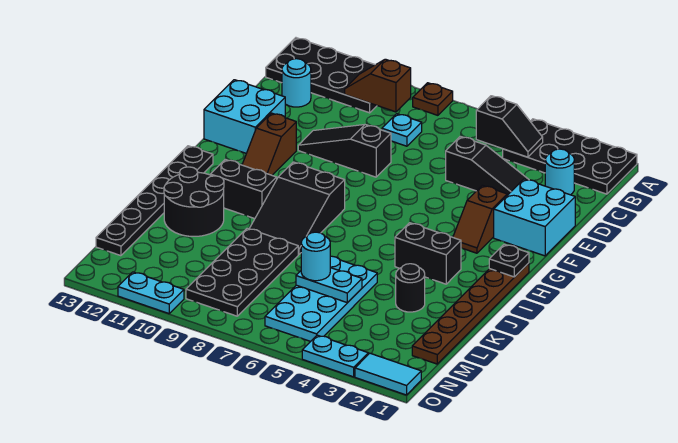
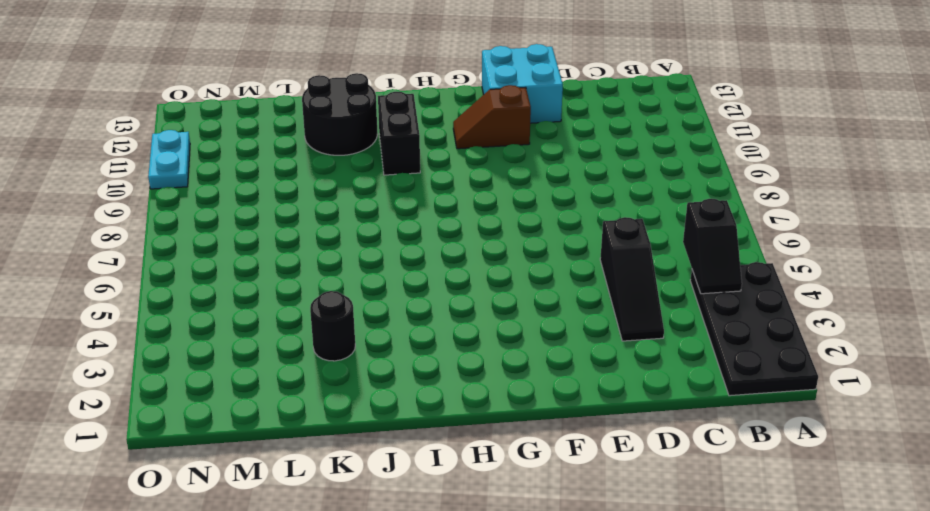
none -> brown 1x1 plate [413,83,453,115]
none -> black 2x4 plate [266,38,377,113]
none -> cyan 1x1 round brick [545,149,574,195]

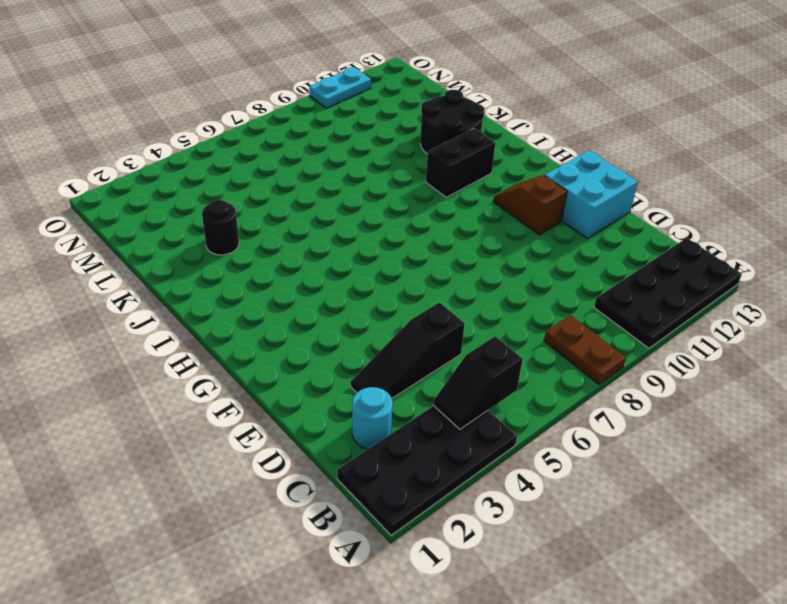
brown 1x2 plate [544,315,626,384] -> brown 1x1 plate [413,83,453,115]
none -> cyan 1x1 plate [382,114,422,146]
none -> cyan 1x1 round brick [282,59,311,107]
none -> cyan 2x2 brick [494,179,575,256]

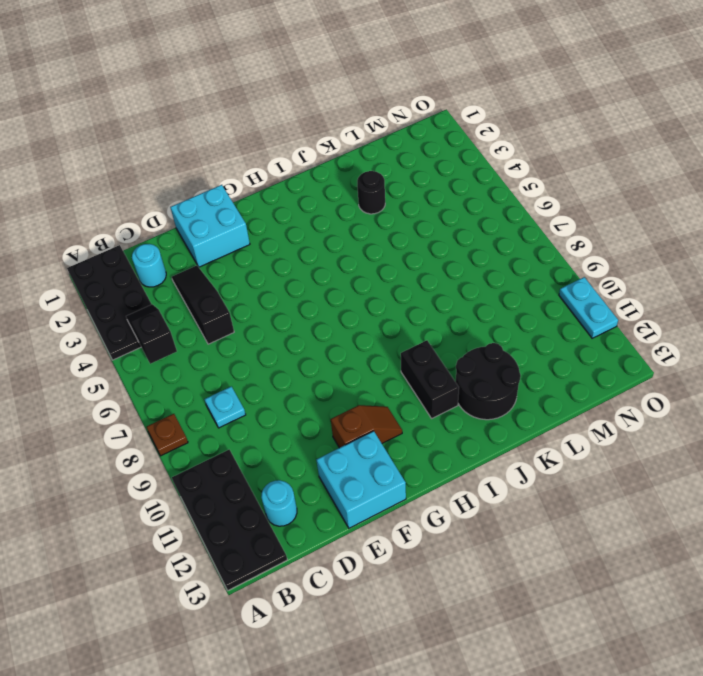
none -> black 1x3 slope [298,125,391,177]
none -> brown 1x2 slope [453,185,507,253]
none -> brown 1x6 plate [412,263,529,364]

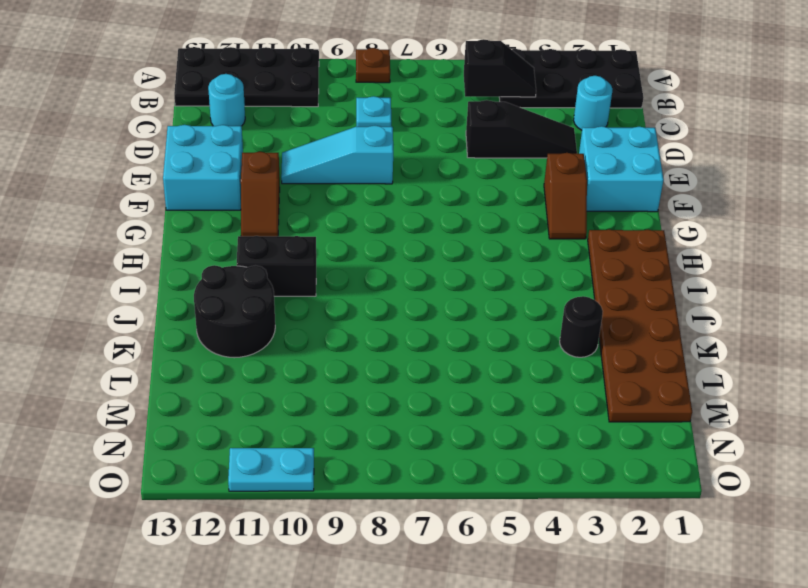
cyan 1x3 slope [281,126,393,184] -> black 1x3 slope [298,125,391,177]
brown 2x6 plate [588,230,692,422] -> brown 1x6 plate [412,263,529,364]
none -> black 2x3 slope [249,162,345,254]
none -> black 1x6 plate [96,146,213,256]
none -> black 1x2 brick [395,223,461,284]

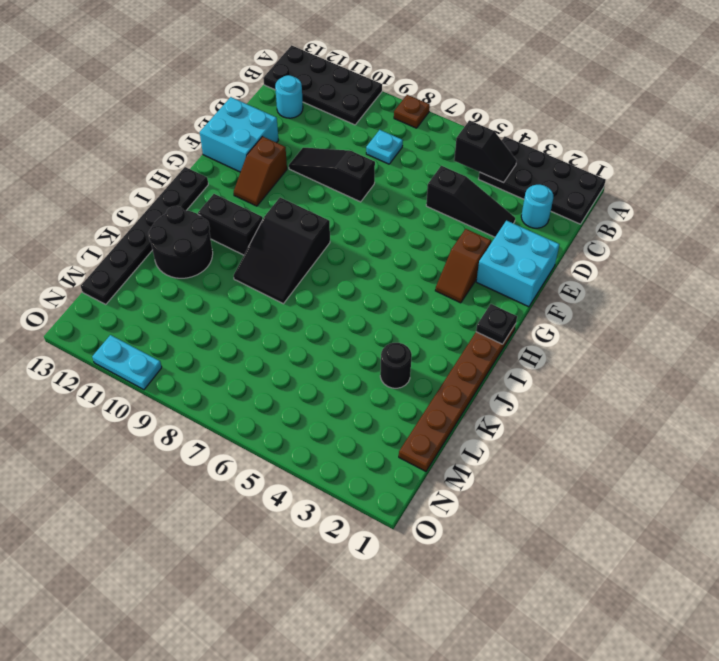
none -> black 1x2 brick [395,223,461,284]
none -> cyan 2x4 plate [265,256,377,341]
none -> black 2x4 plate [186,228,298,316]

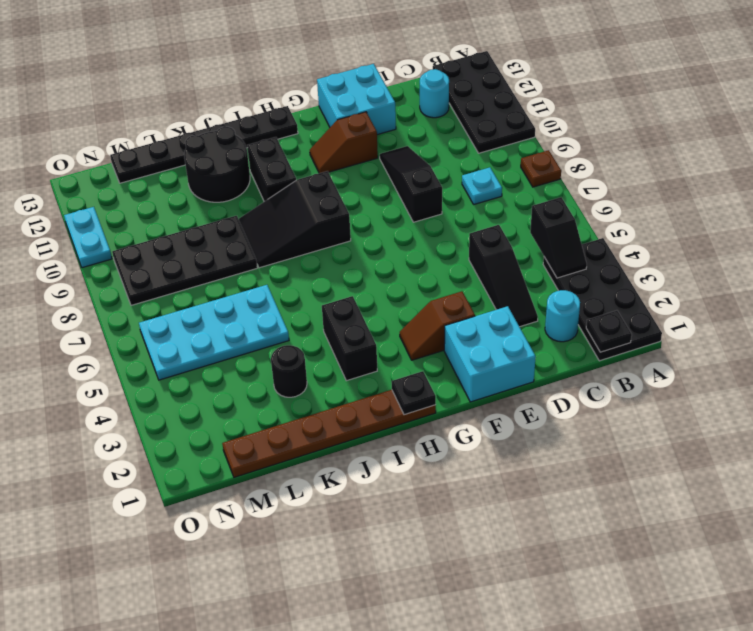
black 1x1 plate [586,310,632,352] -> none
none -> cyan 1x2 tile [355,353,421,395]
none -> cyan 1x2 plate [302,335,369,377]
none -> brown 1x2 slope [345,59,411,112]

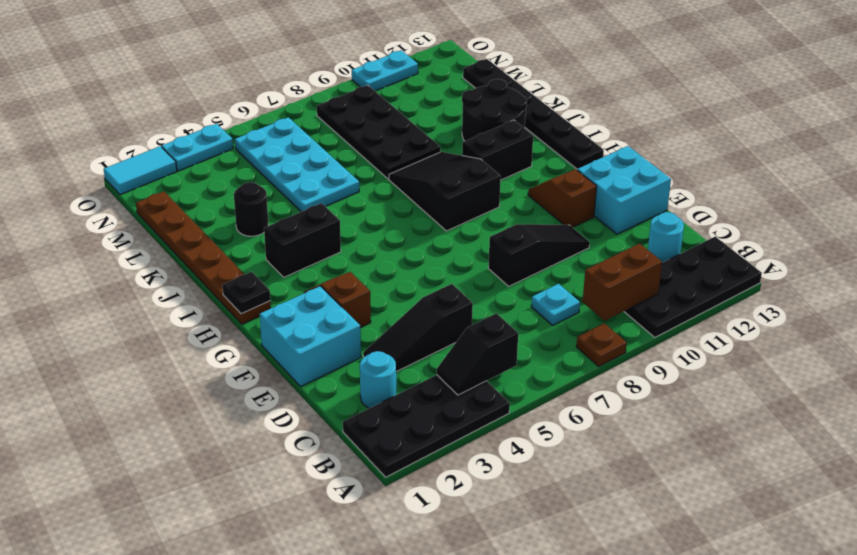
brown 1x2 brick [583,243,662,321] -> brown 1x2 slope [345,59,411,112]
none -> cyan 1x2 plate [296,268,362,303]
none -> cyan 1x1 round brick [301,232,330,281]

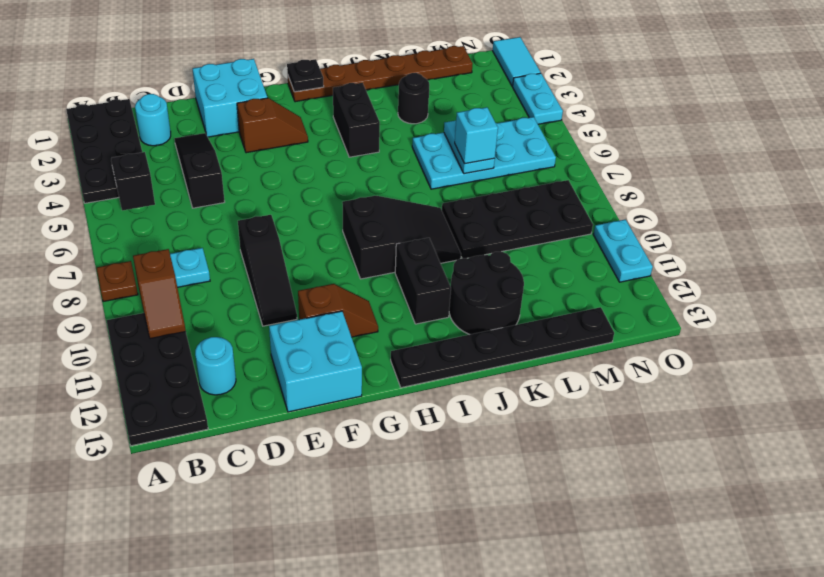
cyan 1x1 brick [455,107,498,164] -> cyan 1x1 round brick [301,232,330,281]

